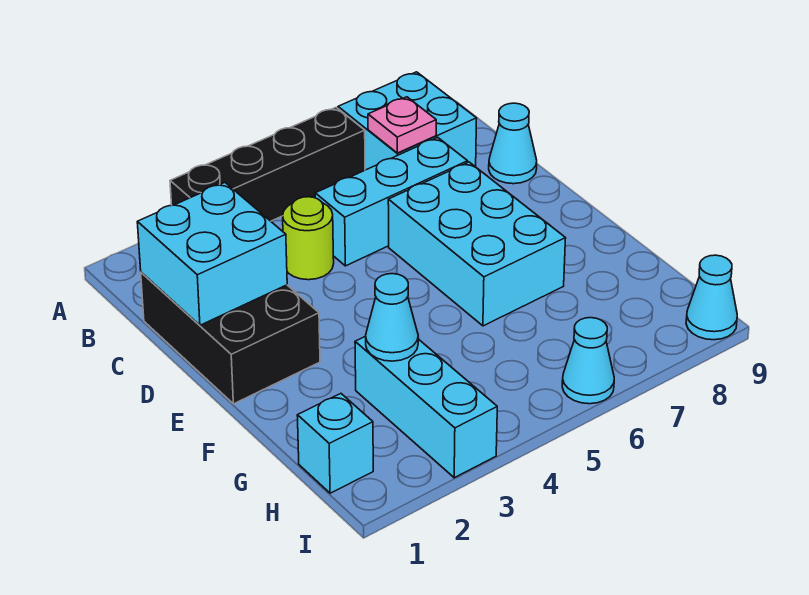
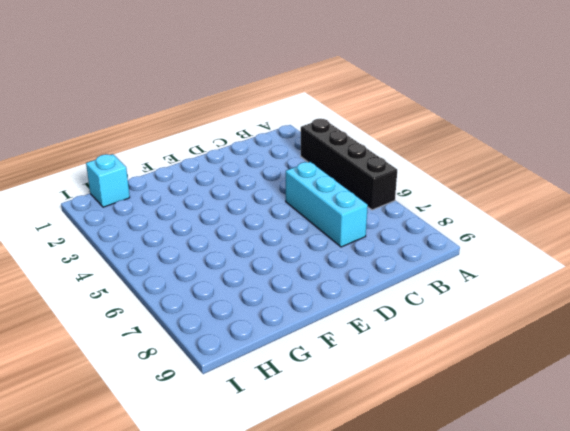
none -> cyan 2x2 brick [338,72,477,170]
none -> black 2x3 brick [141,272,320,404]
none -> lime 1x1 round brick [283,197,334,280]

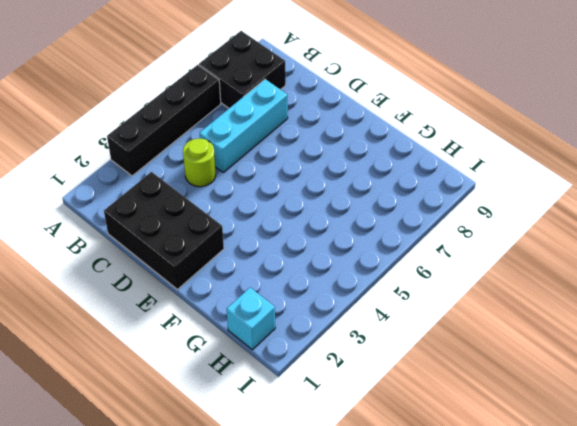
black 2x2 brick [199,31,286,108] -> cyan 2x2 brick [338,72,477,170]
none -> cyan 1x1 cone [489,103,537,184]
none -> cyan 2x3 brick [388,162,566,326]
none -> cyan 1x3 brick [355,336,497,478]

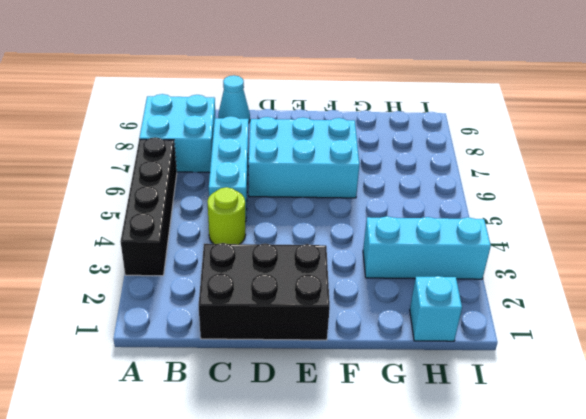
none -> cyan 1x1 cone [562,318,614,404]
none -> cyan 1x1 cone [686,255,737,340]
none -> pink 1x1 plate [368,97,436,153]

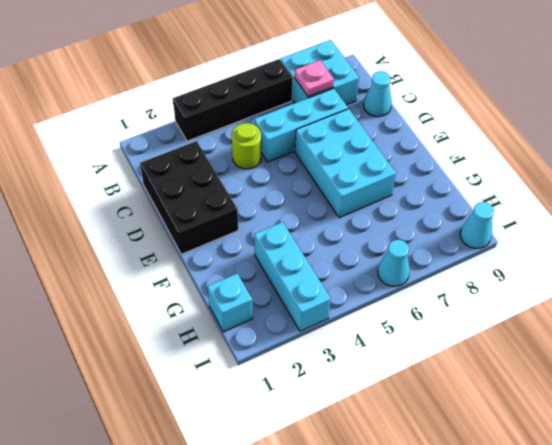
none -> cyan 2x2 brick [137,183,287,325]
none -> cyan 1x1 cone [366,274,418,361]

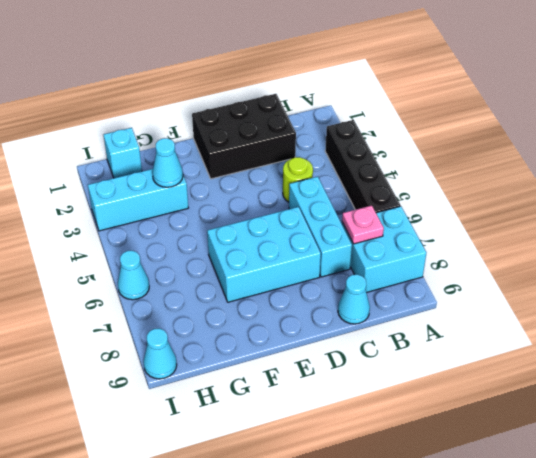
none -> cyan 2x2 brick [137,183,287,325]

